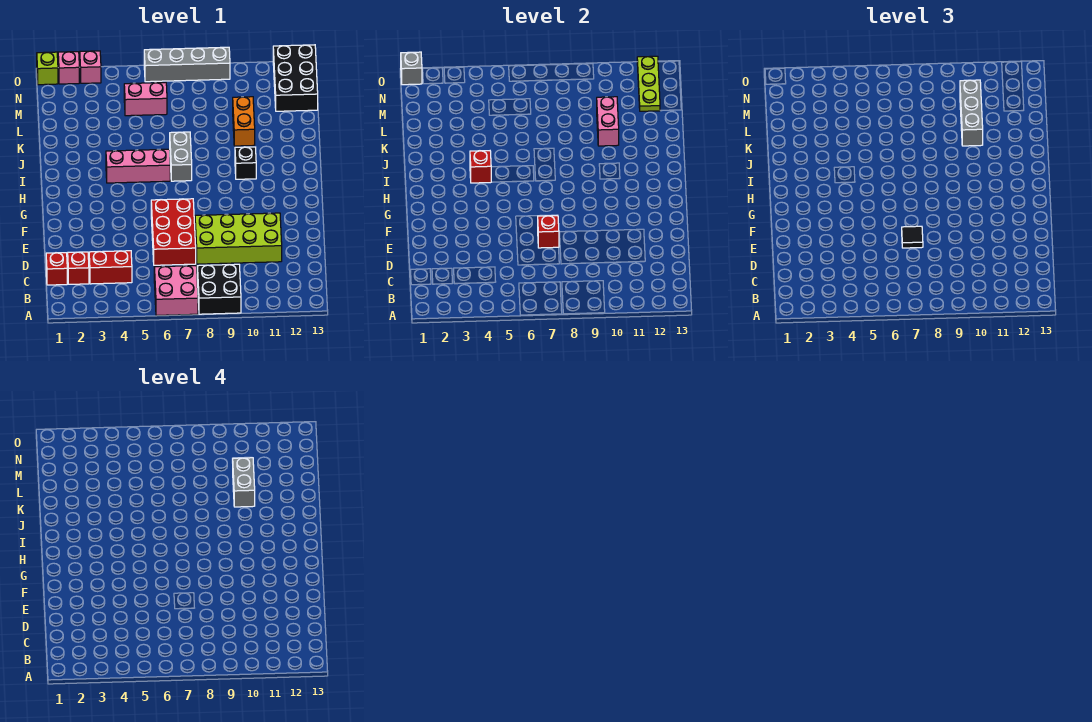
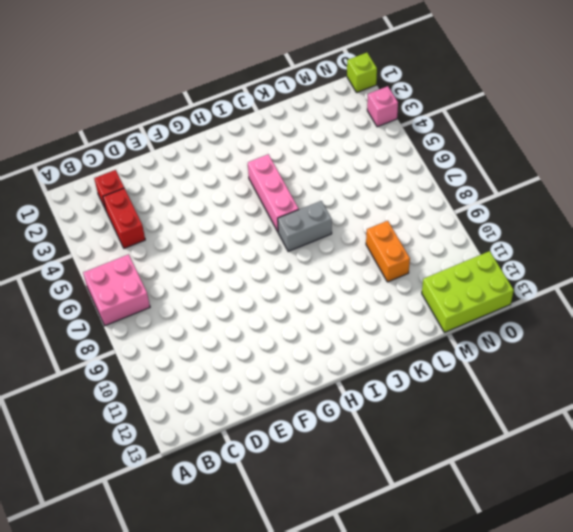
orange 1x2 brick [366,221,410,282] -> orange 1x2 brick turned to [233,97,255,146]
lime 2x3 brick [422,251,514,333] -> black 2x3 brick [273,45,318,111]
none -> black 2x2 brick [197,264,241,314]
none -> red 1x1 brick [46,253,67,285]
none -> red 2x3 brick [151,199,196,265]

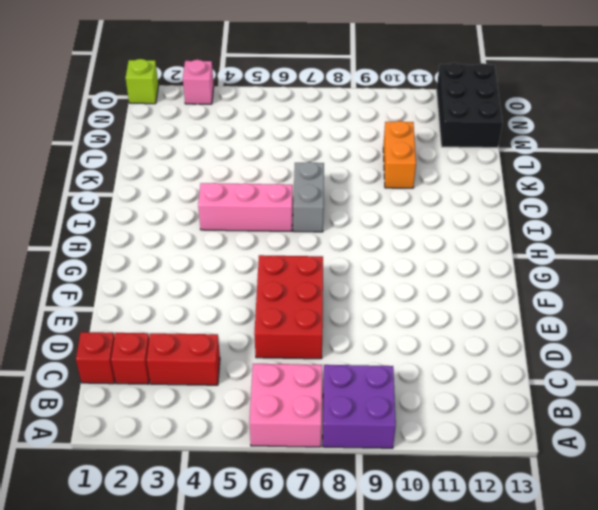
purple 2x2 brick [323,365,396,448] -> black 2x2 brick [197,264,241,314]
none -> lime 2x4 brick [195,213,282,264]
none -> black 1x1 brick [235,147,256,179]
none -> pink 1x2 brick [124,82,167,116]

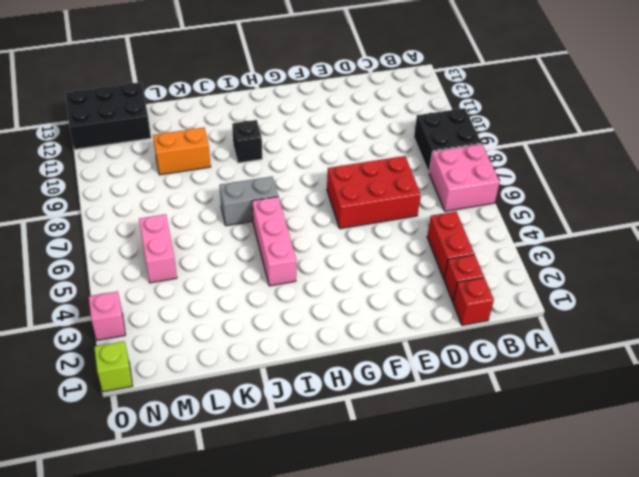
none -> lime 2x4 brick [195,213,282,264]
none -> pink 1x1 brick [58,52,79,84]
none -> grey 1x4 brick [144,47,230,82]

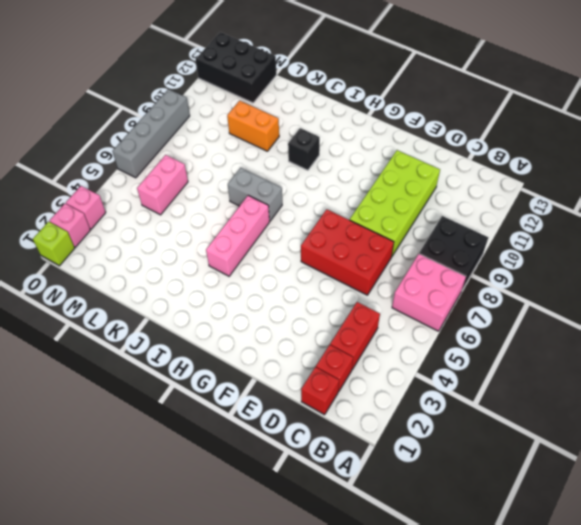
none -> red 1x1 brick [538,215,559,248]
none -> red 1x1 brick [470,151,491,183]
none -> pink 1x2 brick [597,97,619,146]

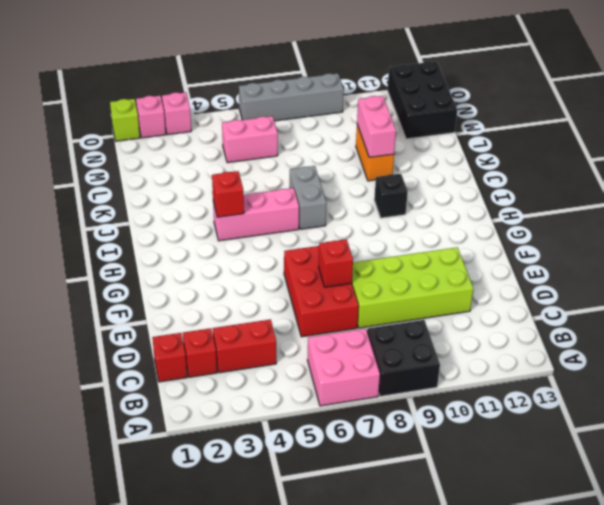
none -> lime 1x3 plate [637,56,660,111]
none -> grey 1x1 brick [401,52,422,85]
none -> black 1x1 tile [902,226,923,248]

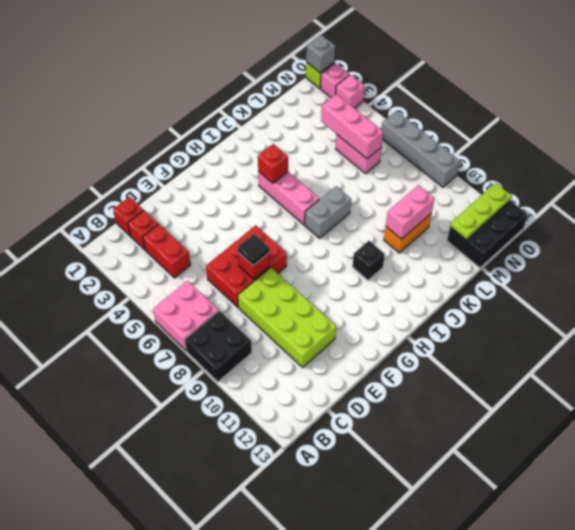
pink 1x3 brick [321,94,383,159] -> none
none -> grey 1x3 brick [960,80,983,146]
none -> grey 1x2 brick [233,458,255,507]

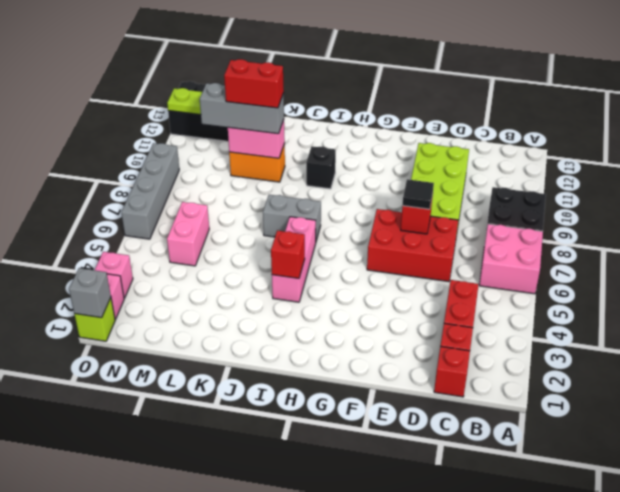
red 1x2 brick [224,59,284,108] -> grey 1x2 brick [233,458,255,507]

